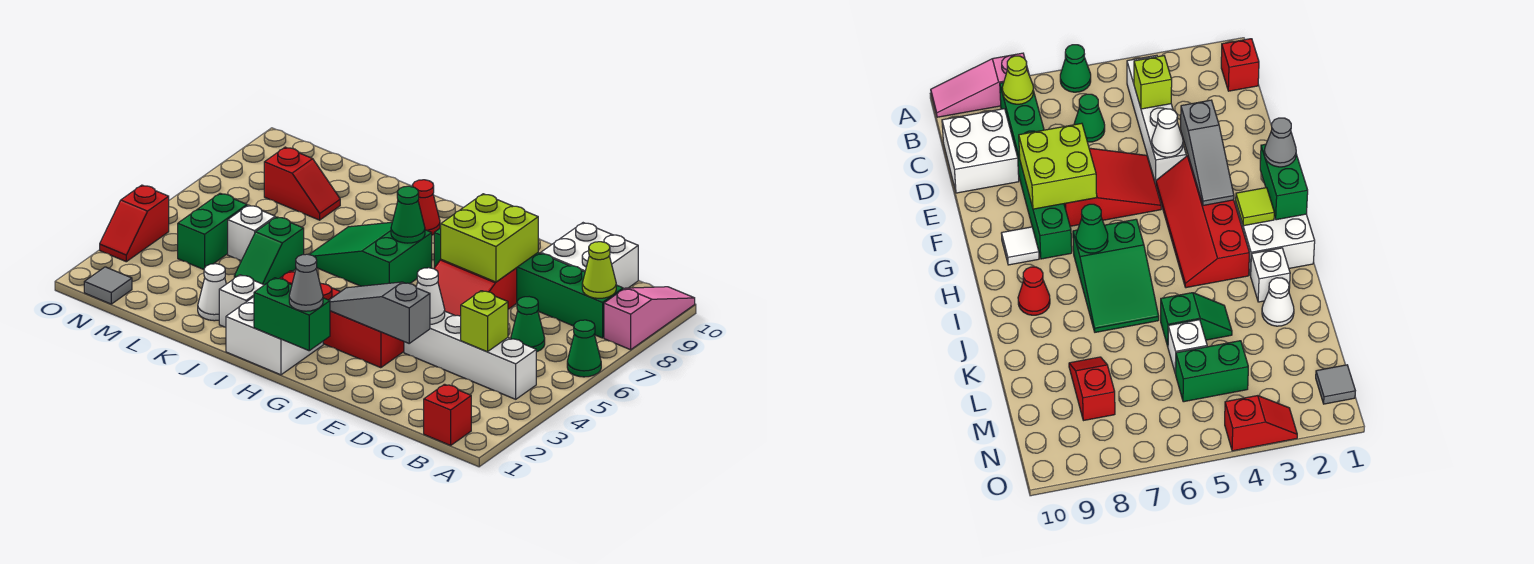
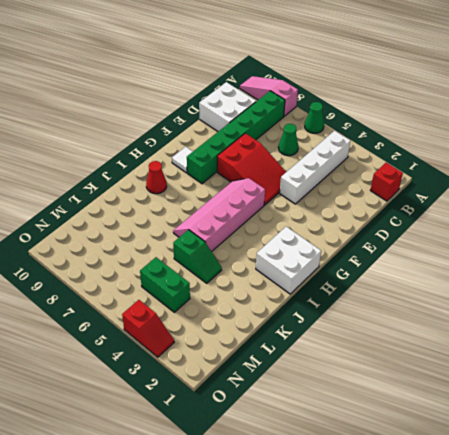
pink 2x4 slope [173,178,265,252] -> green 2x3 slope [309,222,432,286]
none -> red 2x4 slope [280,271,404,368]
none -> white 1x1 brick [219,275,264,327]
none -> white 1x1 cone [198,264,226,321]
none -> white 1x1 brick [228,205,275,261]

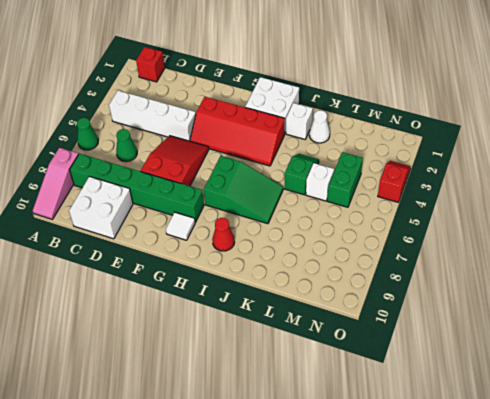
none -> red 1x2 slope [264,147,340,220]
none -> grey 1x1 tile [84,267,132,304]
none -> lime 1x1 cone [582,242,616,298]
none -> lime 1x1 brick [461,291,508,352]

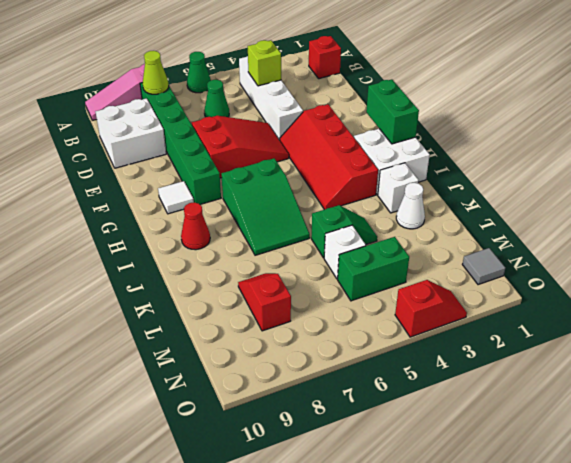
none -> grey 1x3 slope [330,282,430,343]
none -> white 1x1 cone [416,268,445,324]
none -> lime 2x2 brick [441,194,538,282]
none -> lime 1x1 tile [1236,188,1274,226]

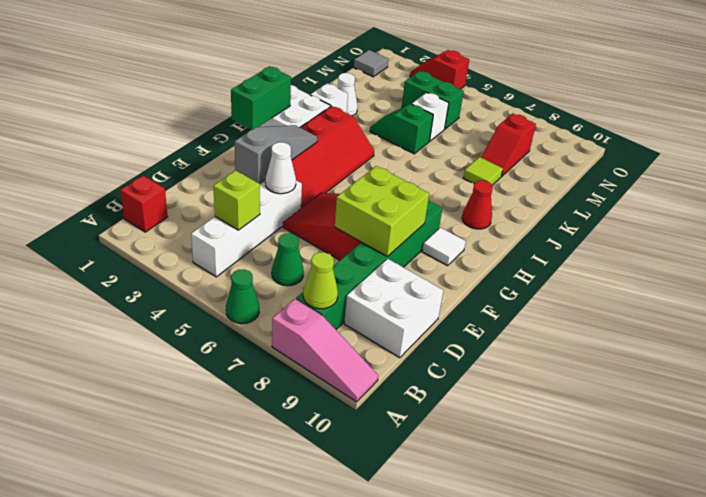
lime 1x1 tile [463,157,503,185] -> lime 1x1 tile moved to [1236,188,1274,226]
none -> green 2x3 slope [309,222,432,286]
none -> green 1x1 cone [391,186,425,243]
none -> grey 1x1 cone [289,254,323,311]

